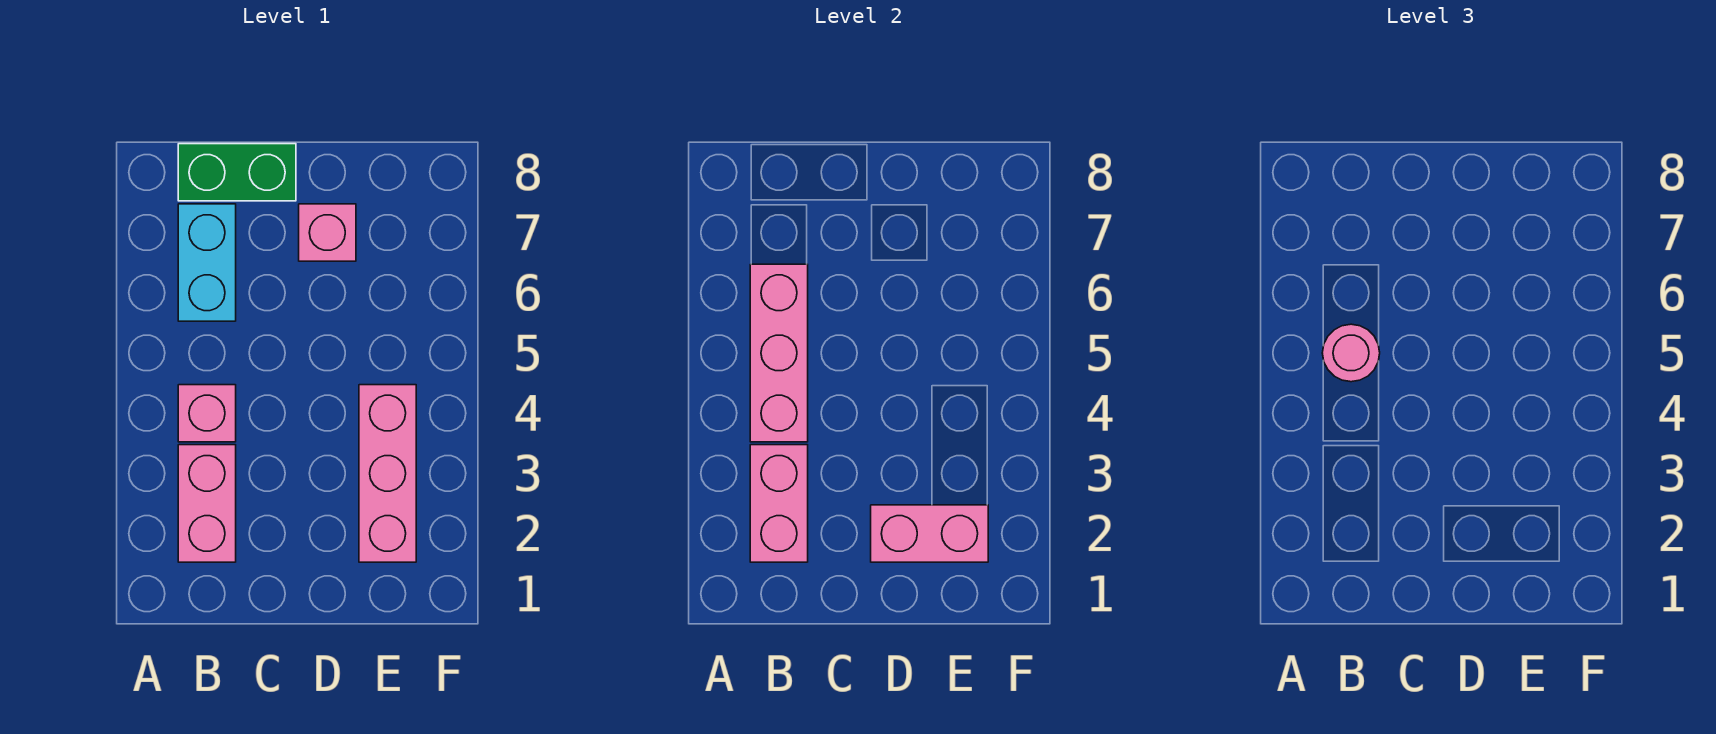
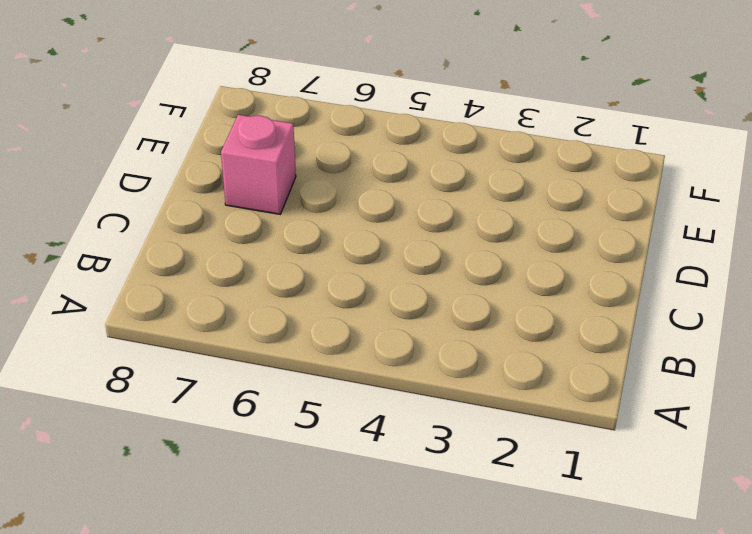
none -> pink 1x2 brick [178,445,236,562]
none -> pink 1x1 brick [178,385,236,442]

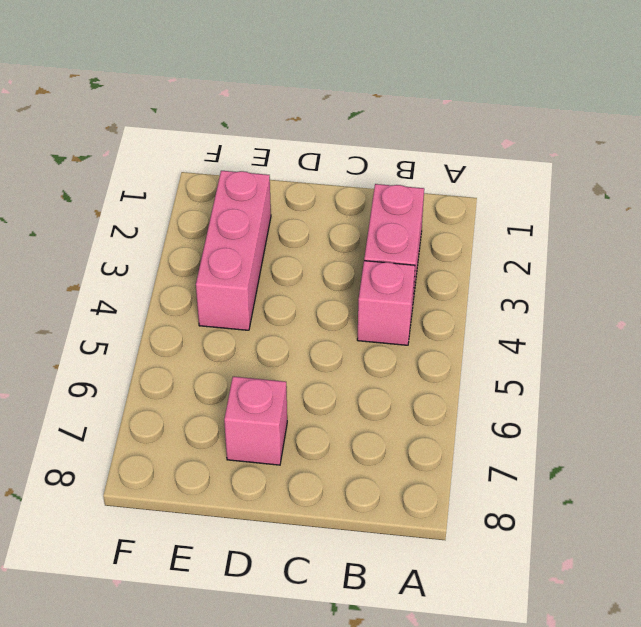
none -> cyan 1x2 brick [178,204,236,321]
none -> green 1x2 brick [178,144,296,201]

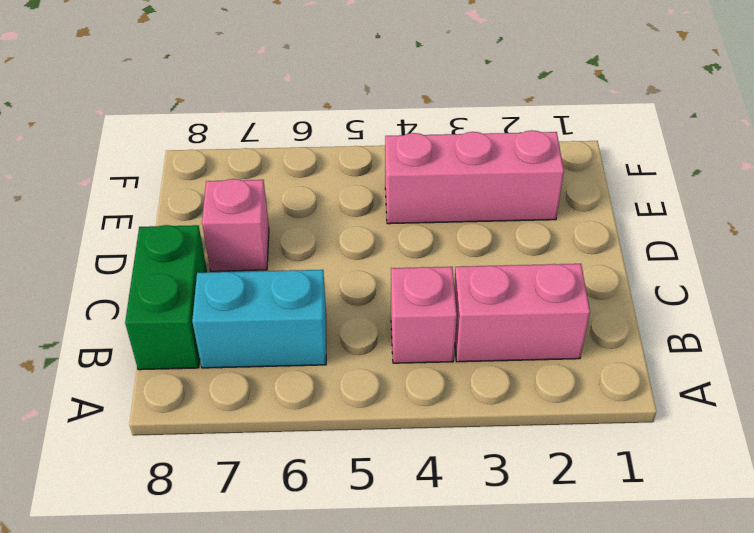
none -> pink 1x2 brick [750,445,808,562]
none -> pink 1x3 brick [750,264,808,442]

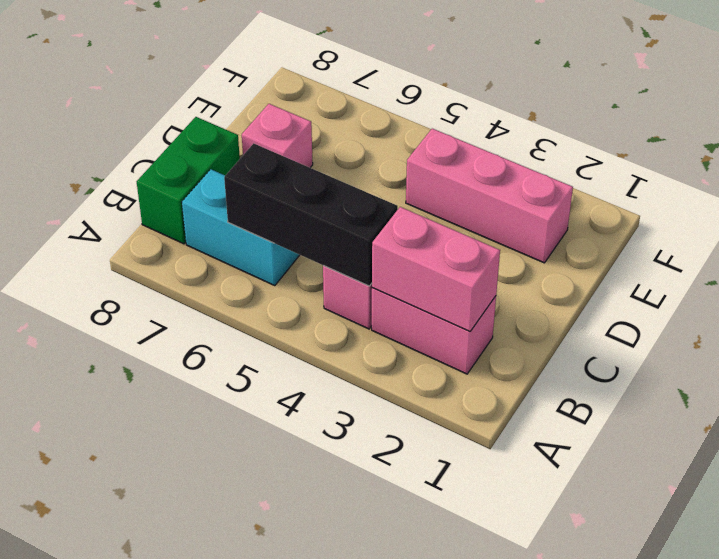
black 1x3 brick [224,143,398,286] -> pink 1x3 brick [750,264,808,442]
none -> pink 1x2 brick [871,505,988,562]
none -> pink 1x1 round brick [1322,324,1380,382]

